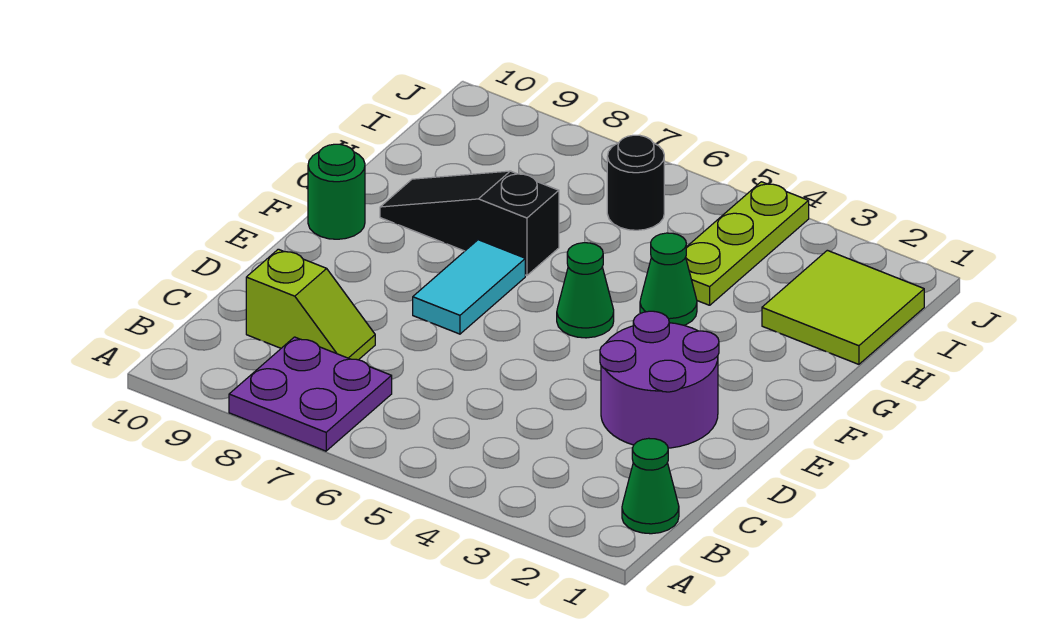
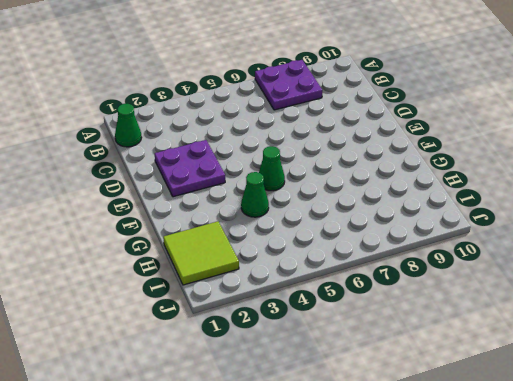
purple 2x2 plate [155,140,225,197] -> purple 2x2 round brick [600,311,719,448]
none -> lime 1x2 slope [246,249,375,360]
none -> cyan 1x2 tile [413,240,525,334]
none -> green 1x1 round brick [308,144,365,239]

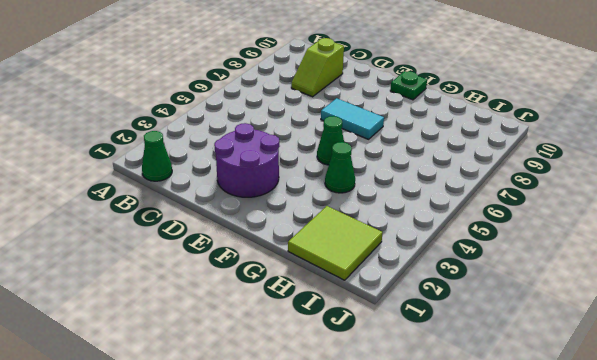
green 1x1 plate [390,71,427,100] -> green 1x1 round brick [308,144,365,239]
none -> purple 2x2 plate [229,337,392,451]
none -> black 1x3 slope [380,171,559,276]
none -> lime 1x3 plate [686,182,809,305]

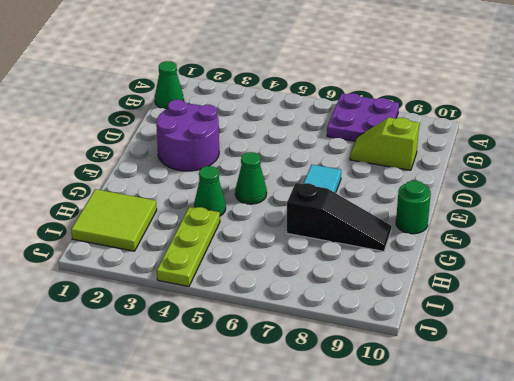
none -> black 1x1 round brick [607,135,664,230]

